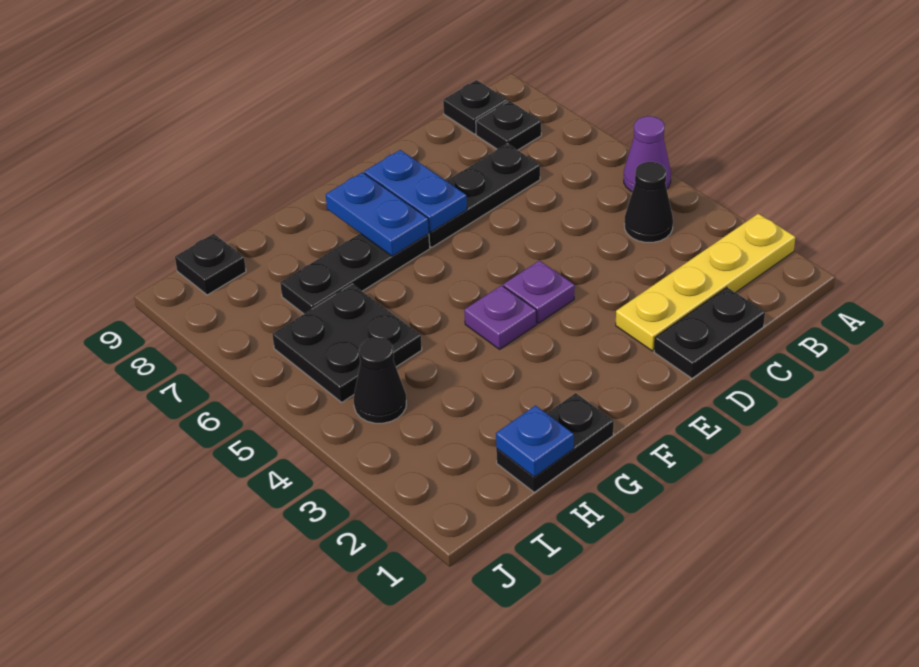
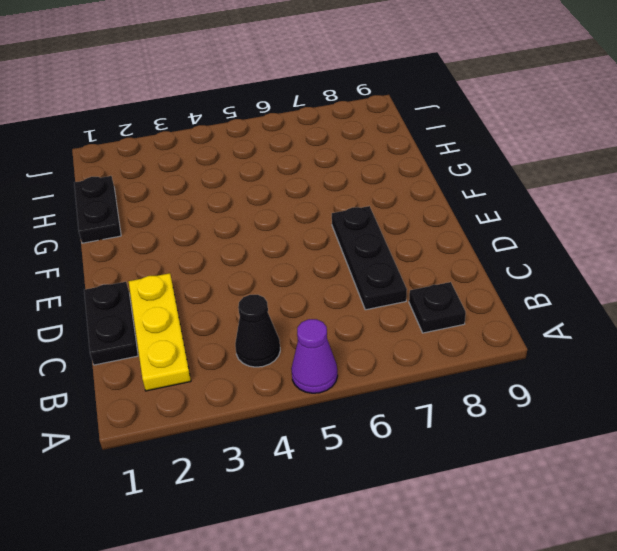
yellow 1x3 plate [129,273,191,391] -> yellow 1x4 plate [616,214,795,351]
none -> black 1x1 plate [443,80,508,134]
none -> purple 1x1 plate [503,261,575,323]
none -> purple 1x1 plate [464,285,537,349]

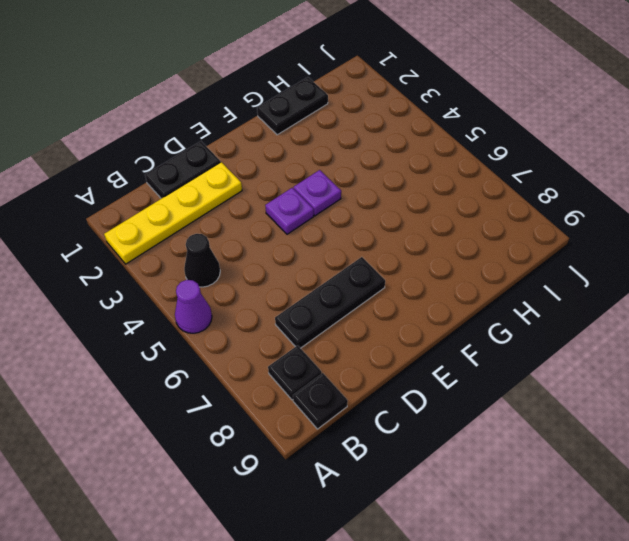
none -> black 1x3 plate [280,233,430,314]
none -> black 2x2 plate [272,284,422,402]
none -> black 1x1 cone [354,338,406,423]

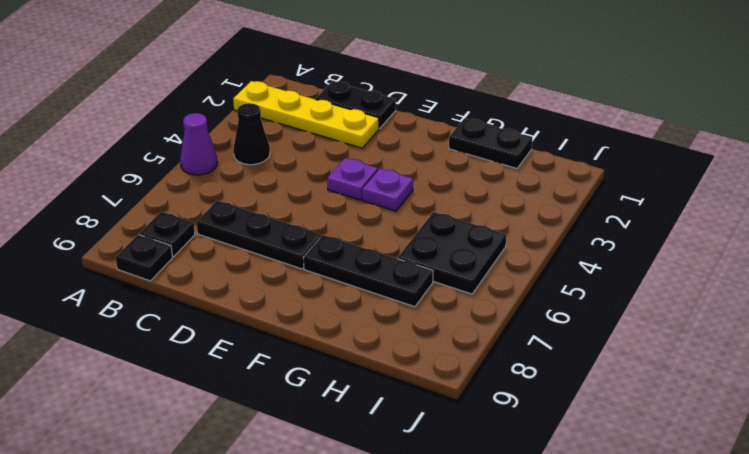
none -> black 1x1 cone [354,338,406,423]
none -> black 1x1 plate [175,234,246,295]
none -> blue 1x2 plate [364,150,467,232]

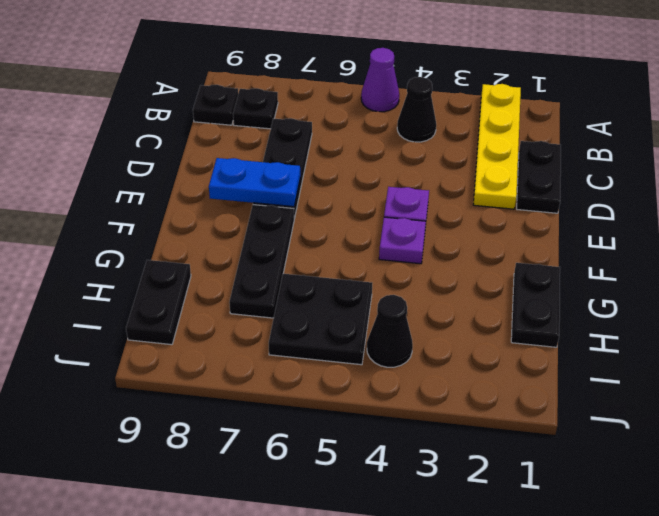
black 1x2 plate [126,260,191,345] -> black 1x1 plate [175,234,246,295]
none -> blue 1x2 plate [326,172,429,256]
none -> blue 1x1 plate [496,406,574,477]

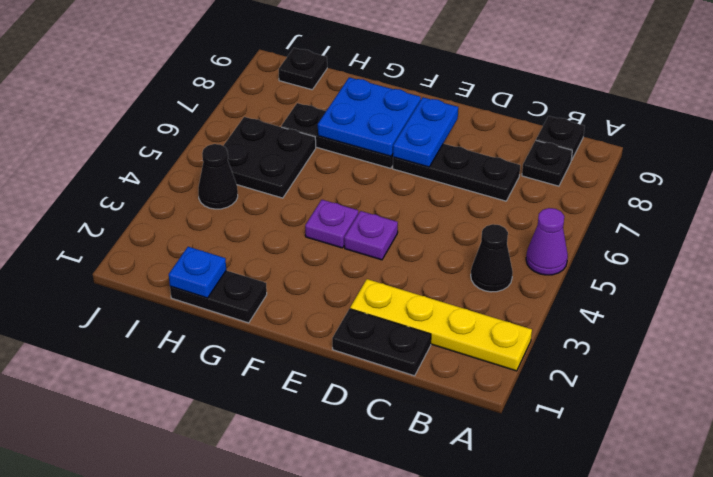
blue 2x2 plate [318,77,421,156] -> blue 1x2 plate [326,172,429,256]

